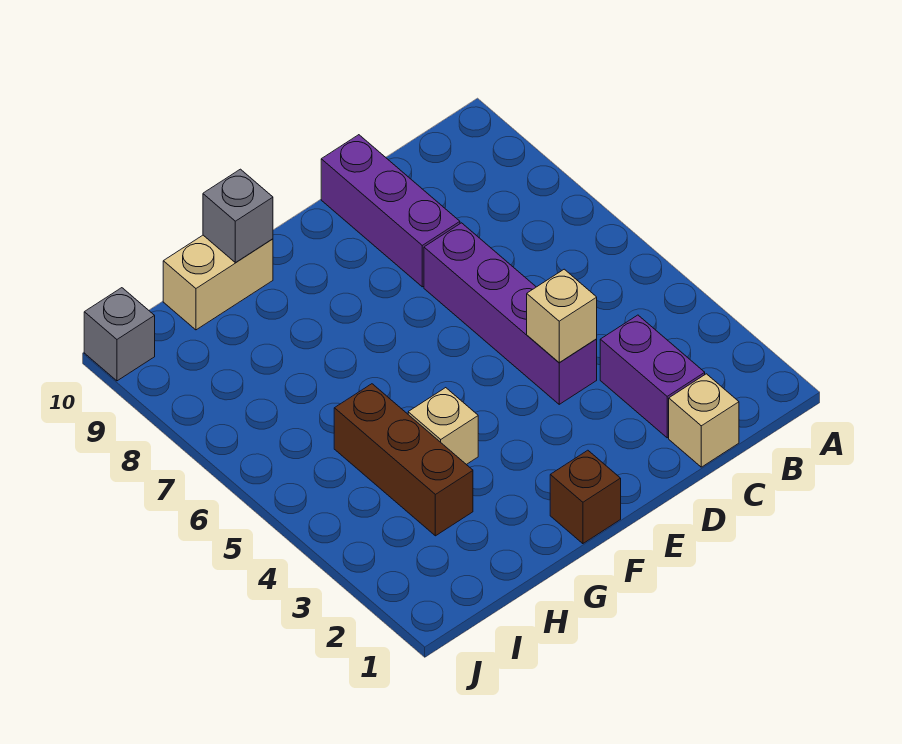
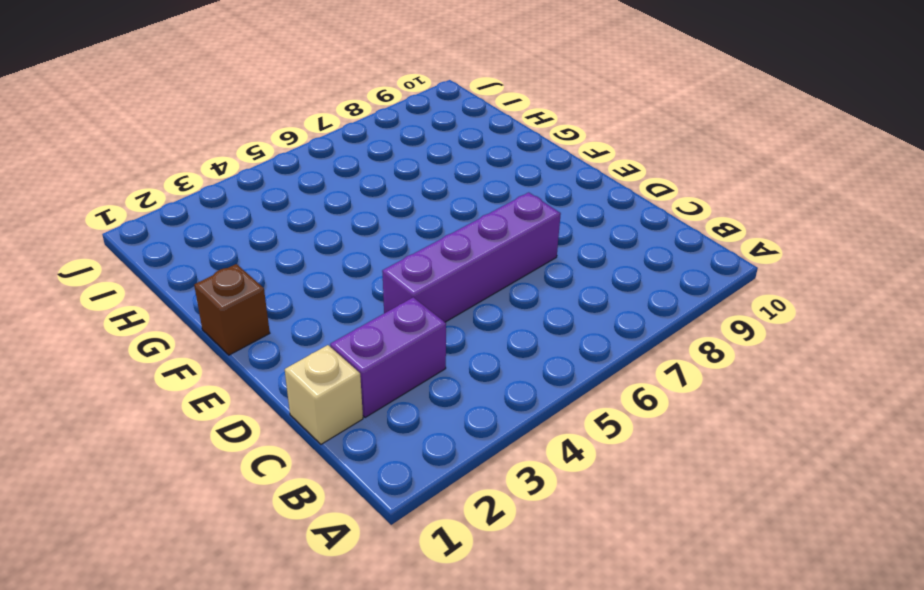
none -> purple 1x3 brick [321,135,460,287]
none -> tan 1x1 brick [408,388,478,465]

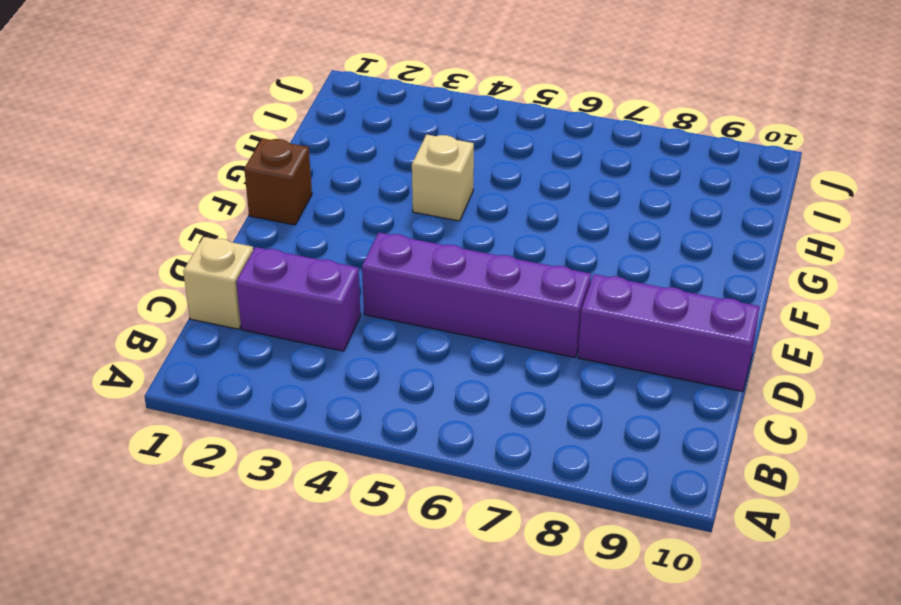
none -> tan 1x2 brick [163,235,273,330]
none -> brown 1x3 brick [334,384,473,536]

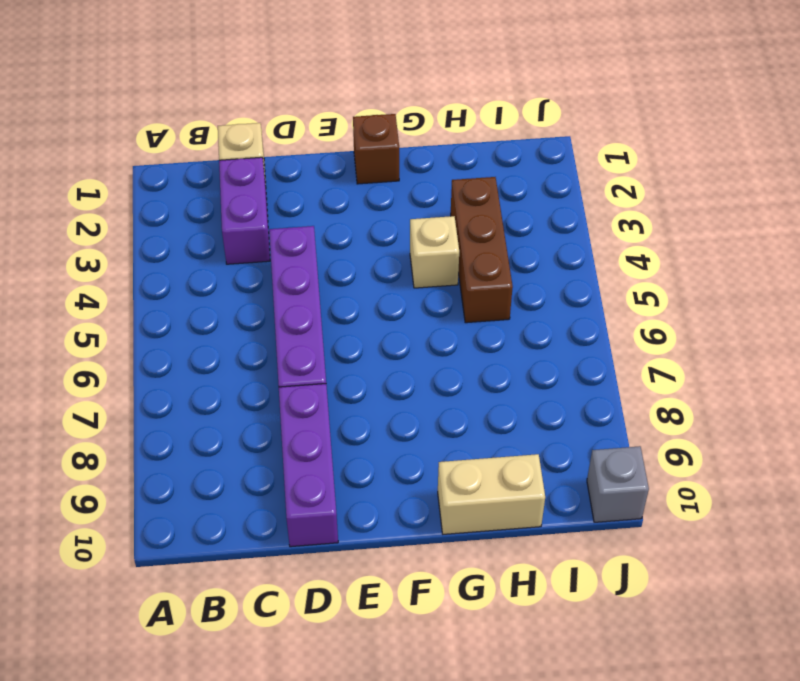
none -> tan 1x1 brick [527,269,597,362]
none -> grey 1x1 brick [203,169,273,263]

